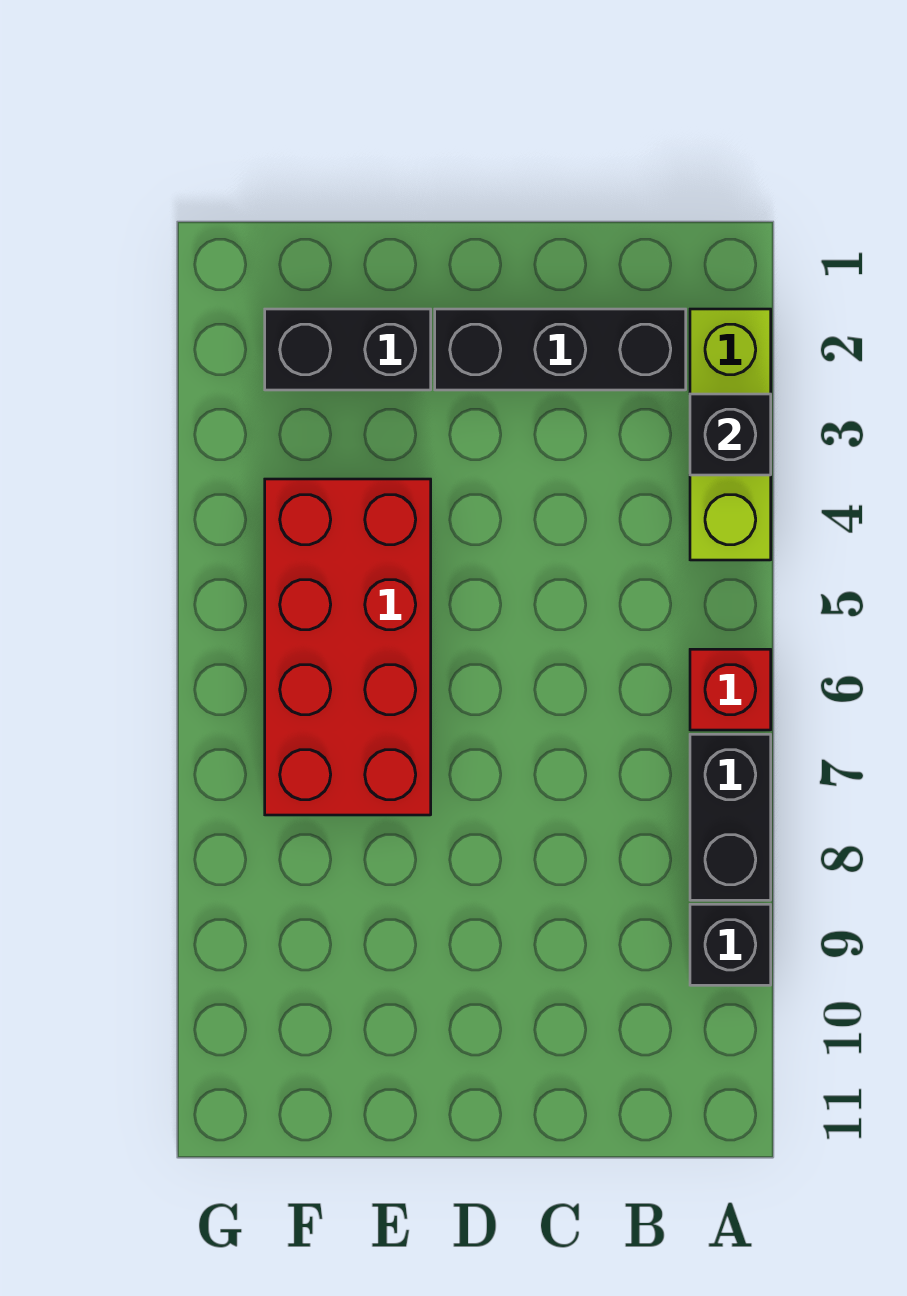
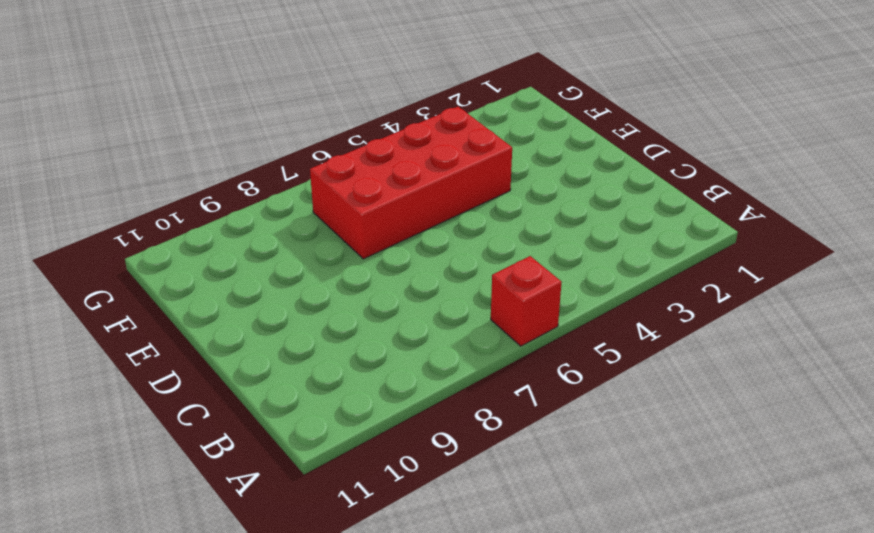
none -> lime 1x3 brick [690,309,771,560]
none -> black 1x2 brick [690,734,771,900]

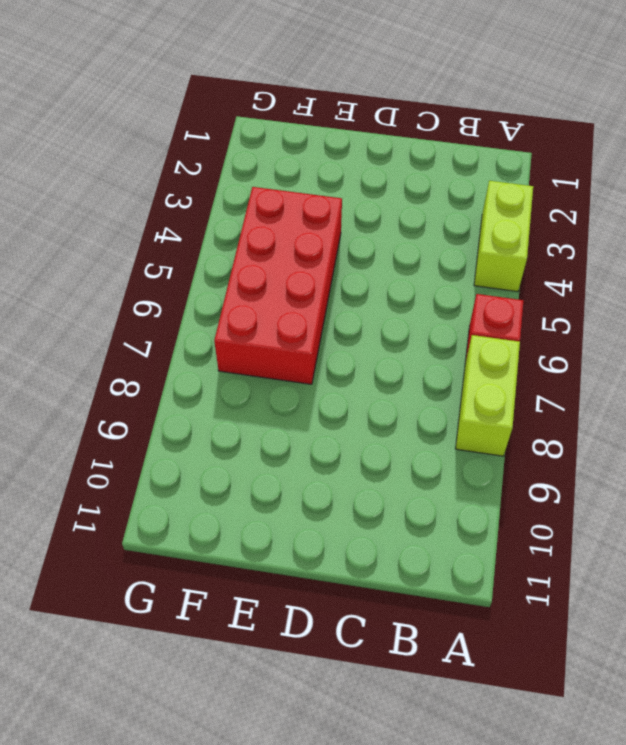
lime 1x2 brick [474,181,533,292] -> lime 1x3 brick [690,309,771,560]
lime 1x2 brick [456,335,520,456] -> black 1x2 brick [690,734,771,900]
none -> black 1x1 brick [690,904,771,985]
none -> black 1x3 brick [435,309,686,390]

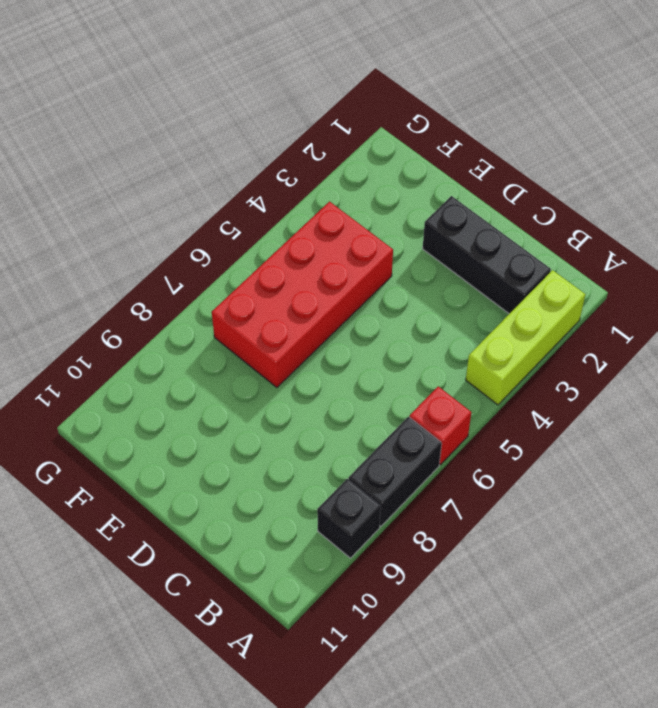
none -> black 1x2 brick [265,309,431,390]
none -> black 1x1 brick [690,394,771,475]

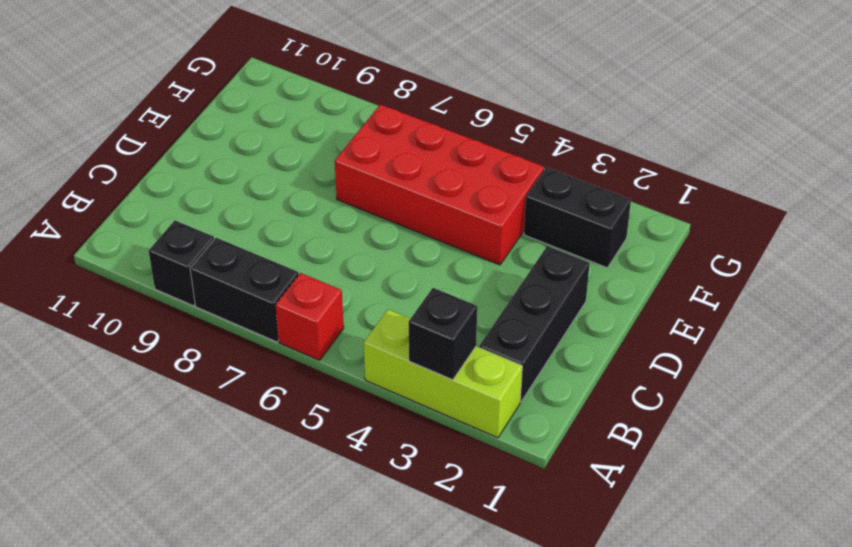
black 1x2 brick [524,167,631,268] -> black 1x2 brick turned to [265,309,431,390]

